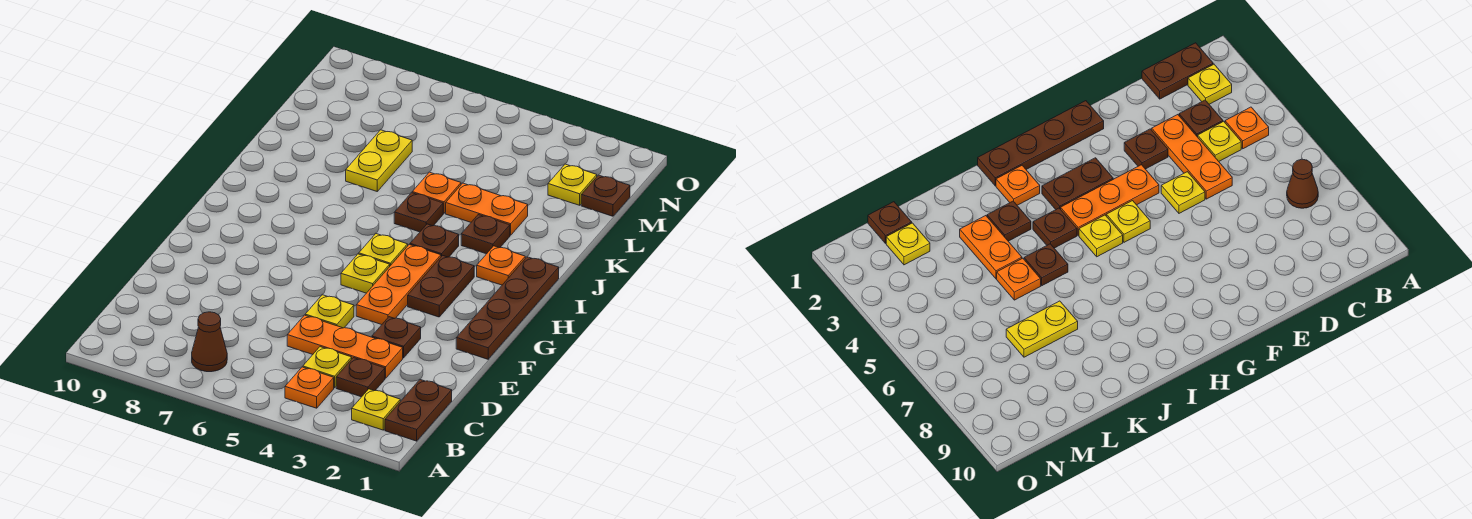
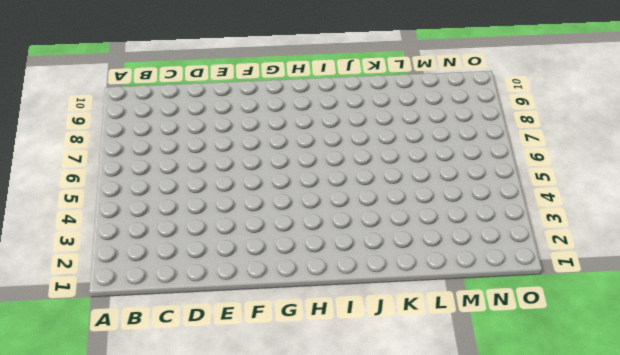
none -> brown 1x2 plate [385,380,452,441]
none -> yellow 1x1 plate [352,389,400,430]
none -> orange 1x1 plate [285,367,334,408]

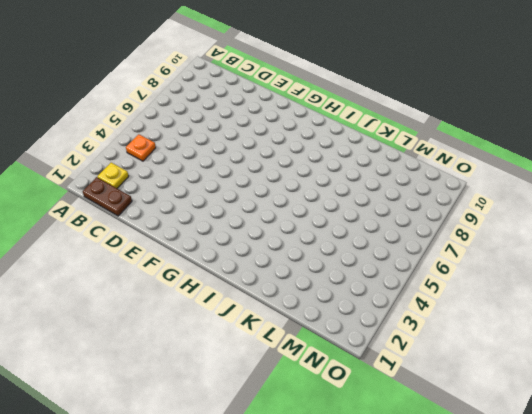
none -> brown 1x1 cone [192,312,227,372]
none -> brown 1x1 plate [336,358,385,397]
none -> yellow 1x1 plate [303,347,352,388]

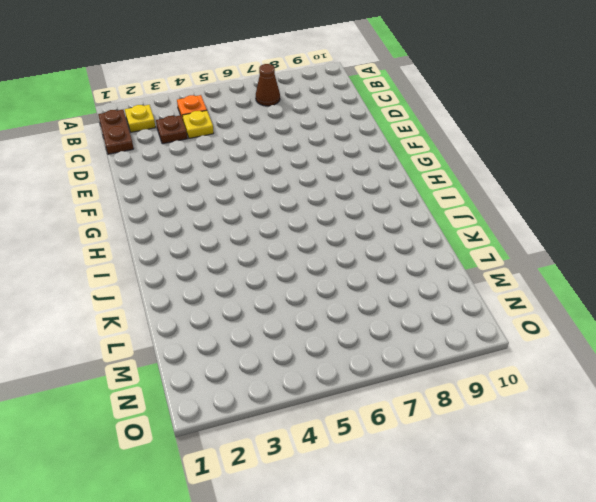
none -> orange 1x3 plate [287,315,403,378]
none -> brown 1x1 plate [372,317,421,358]
none -> yellow 1x1 plate [305,295,354,328]

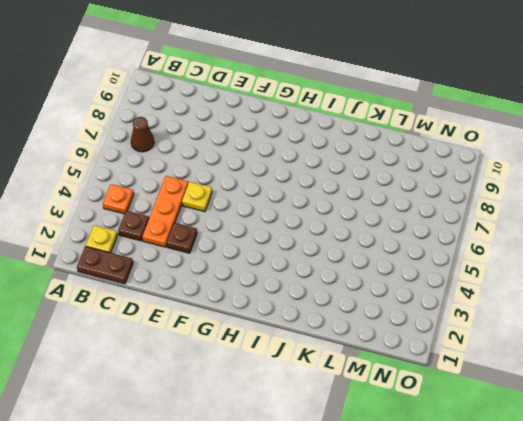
none -> yellow 1x1 plate [303,347,352,388]
none -> brown 1x4 plate [456,257,559,359]
none -> orange 1x3 plate [356,245,441,325]

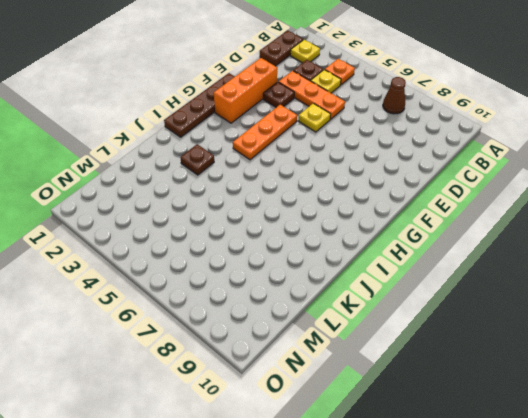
orange 1x3 brick [214,58,277,123] -> none
none -> brown 1x2 plate [408,255,474,317]
none -> yellow 1x1 plate [341,254,390,293]
none -> yellow 1x1 plate [359,234,408,266]

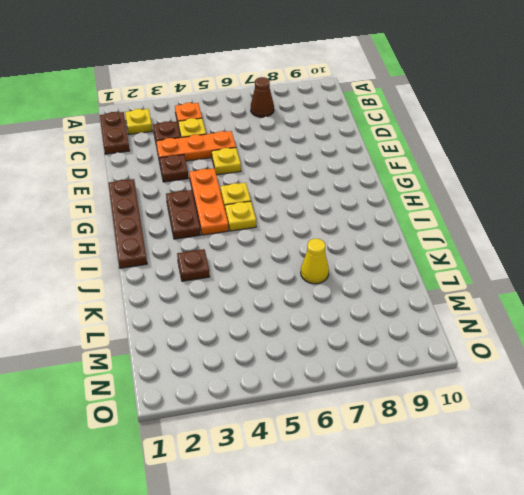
yellow 1x1 cone [301,239,329,284] -> yellow 1x2 plate [346,130,412,191]
none -> orange 1x1 plate [477,246,525,285]
none -> brown 1x1 plate [410,224,459,257]
none -> brown 1x1 plate [394,193,443,232]

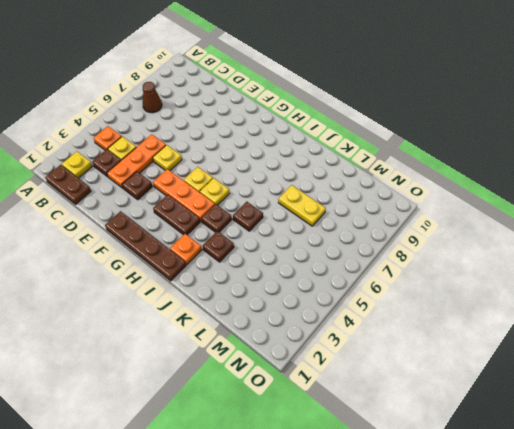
none -> orange 1x2 plate [446,183,528,235]
none -> orange 1x1 plate [412,172,461,213]
none -> brown 1x1 plate [581,175,630,216]

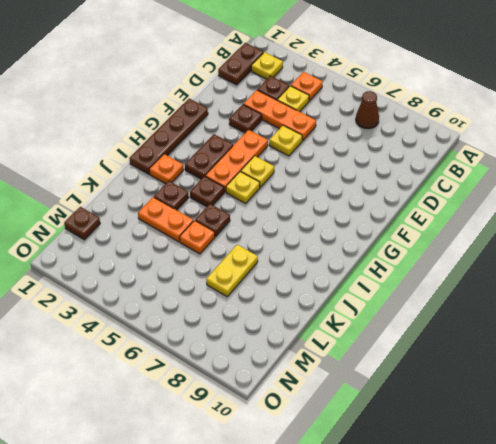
none -> yellow 1x1 plate [548,164,597,205]

